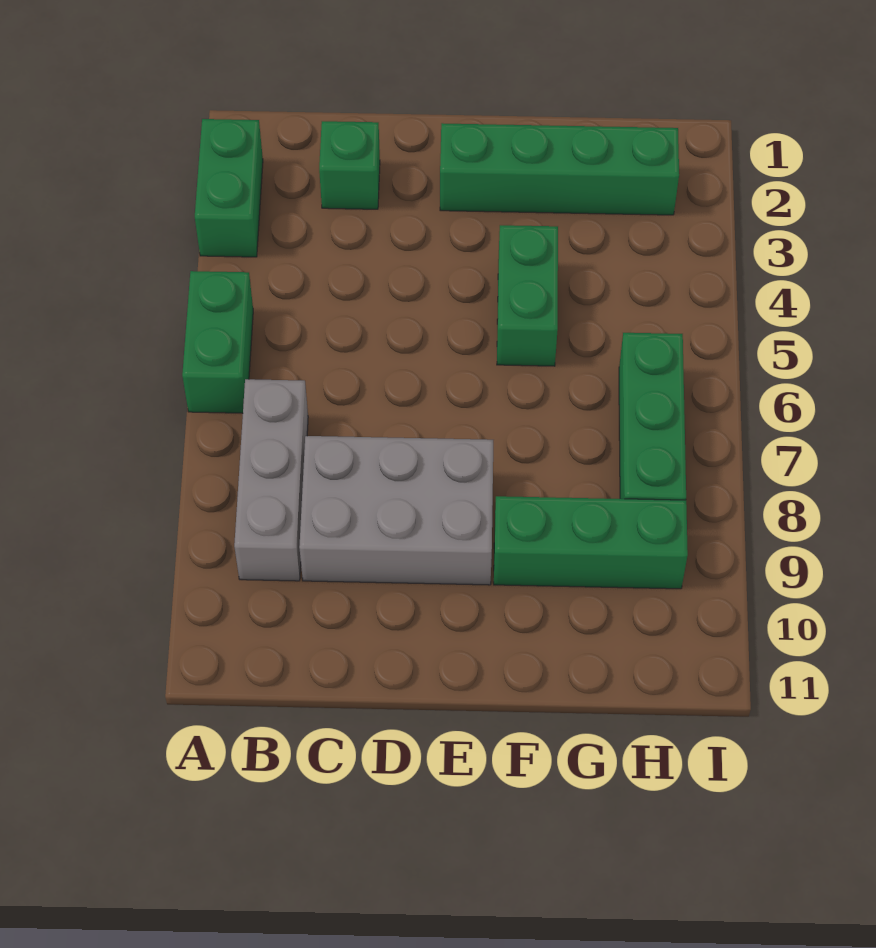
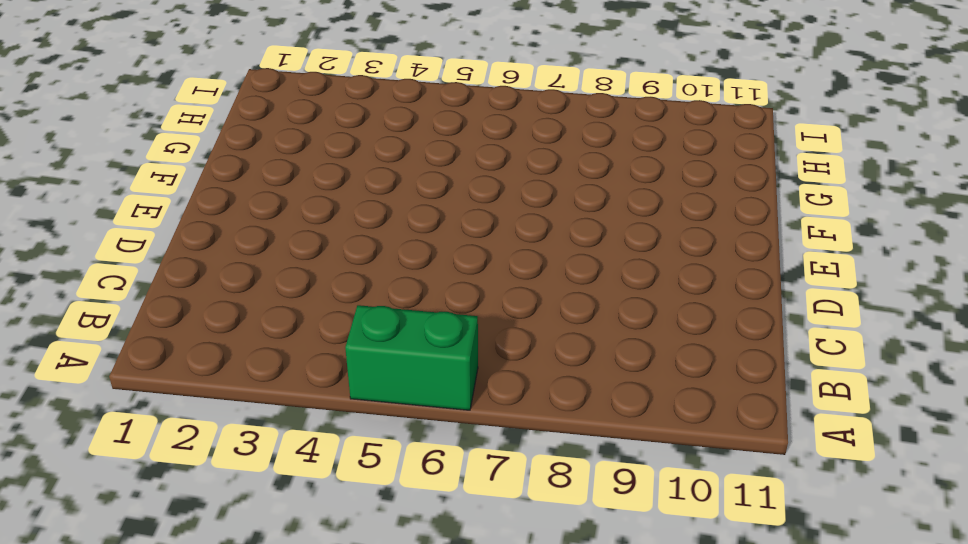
none -> green 1x2 brick [195,119,263,257]
none -> grey 1x3 brick [234,379,308,581]

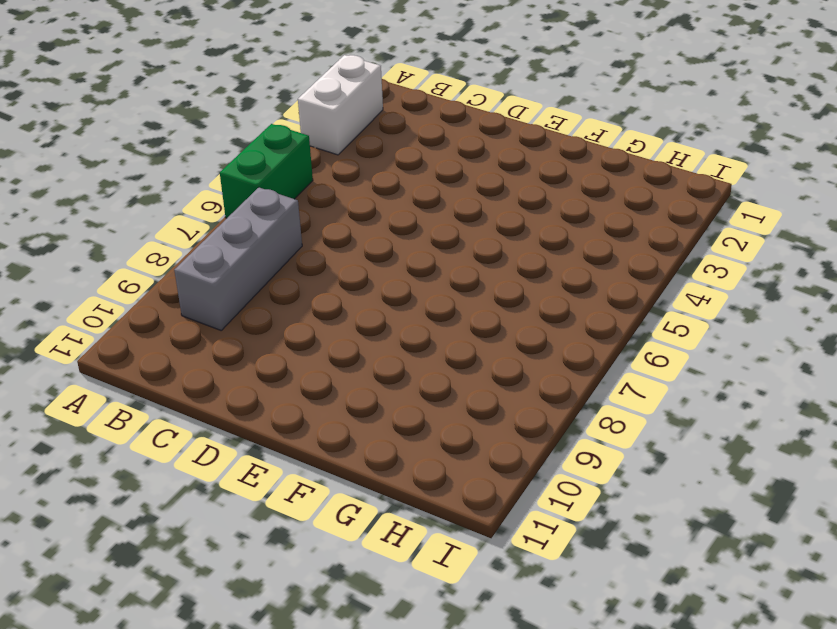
white 1x2 brick [298,55,383,155] -> green 1x2 brick [195,119,263,257]
none -> green 1x1 brick [319,121,380,209]
none -> grey 2x3 brick [299,436,493,585]

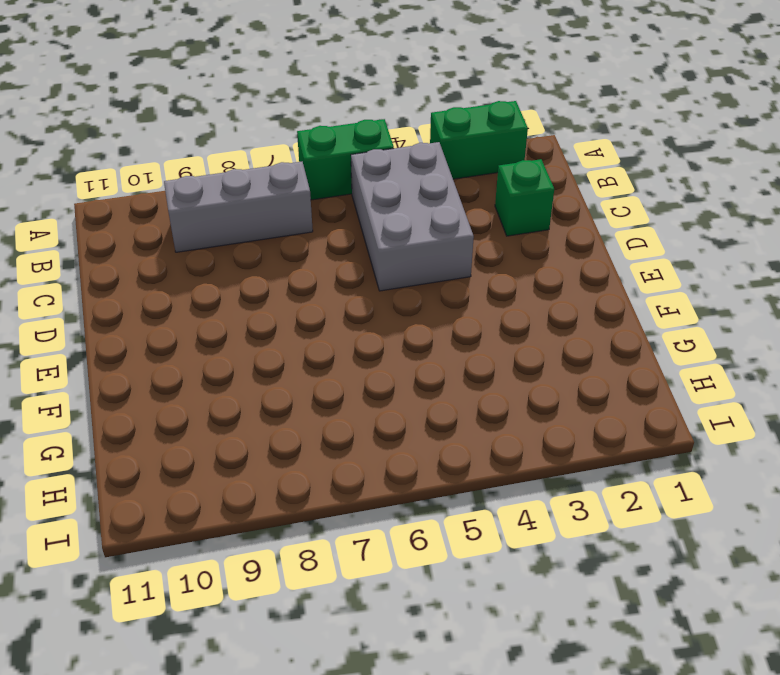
grey 2x3 brick [351,142,474,291] -> grey 2x3 brick moved to [299,436,493,585]
none -> green 1x4 brick [440,123,679,215]
none -> green 1x2 brick [497,225,558,366]

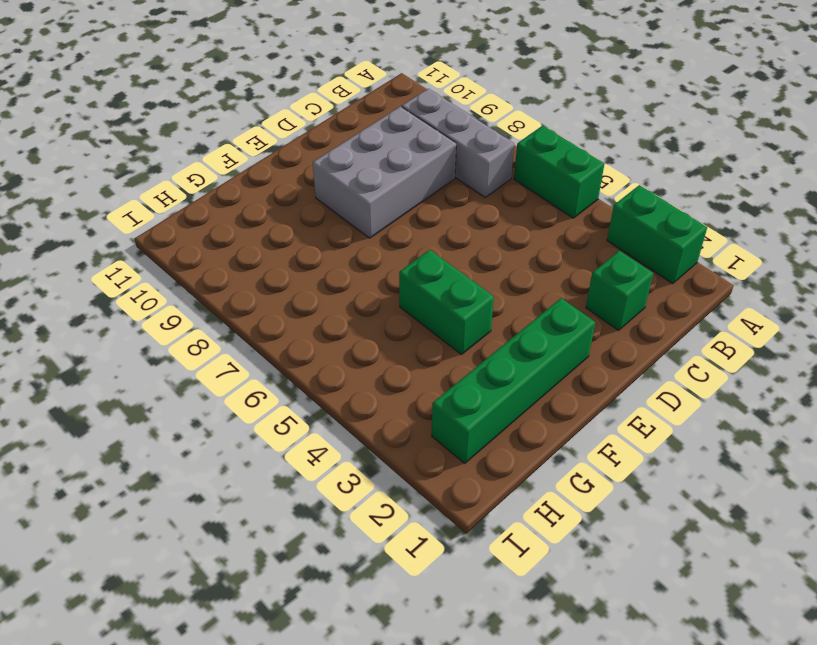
none -> green 1x3 brick [494,496,688,589]
none -> green 1x3 brick [619,333,686,500]

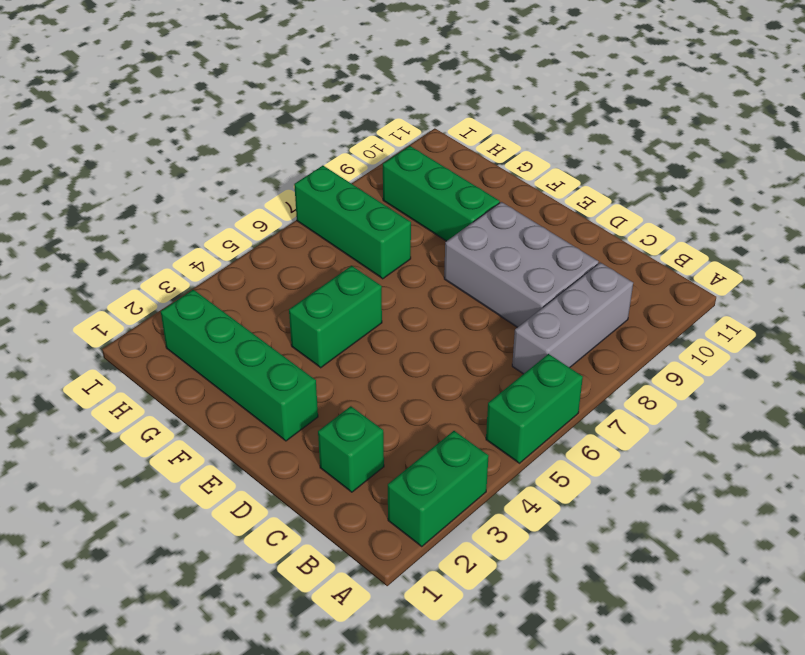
green 1x3 brick [294,166,411,279] -> green 1x3 brick turned to [619,333,686,500]

